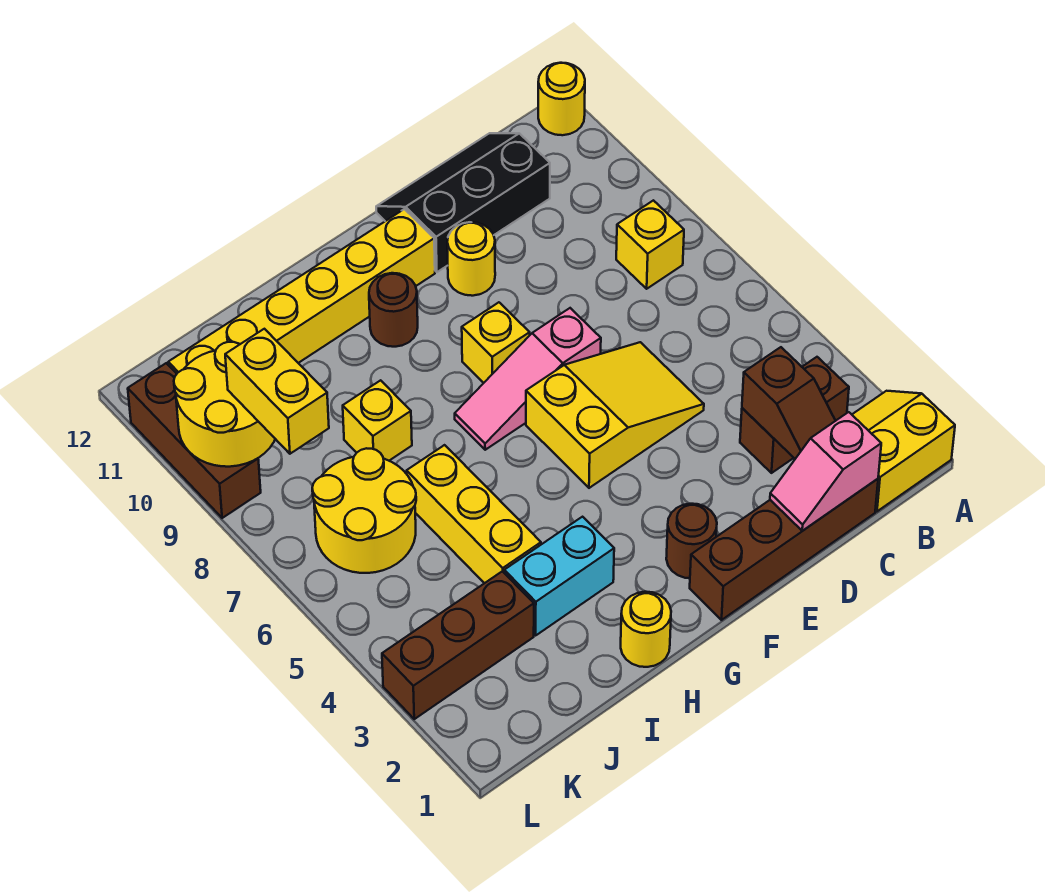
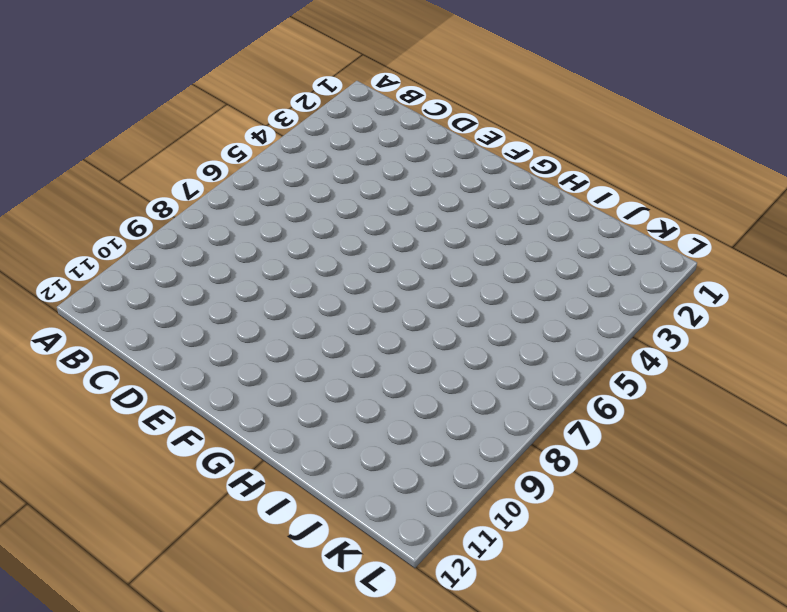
none -> yellow 2x2 slope [852,391,955,511]
none -> yellow 1x1 round brick [538,63,585,135]
none -> brown 1x2 brick [740,357,849,473]

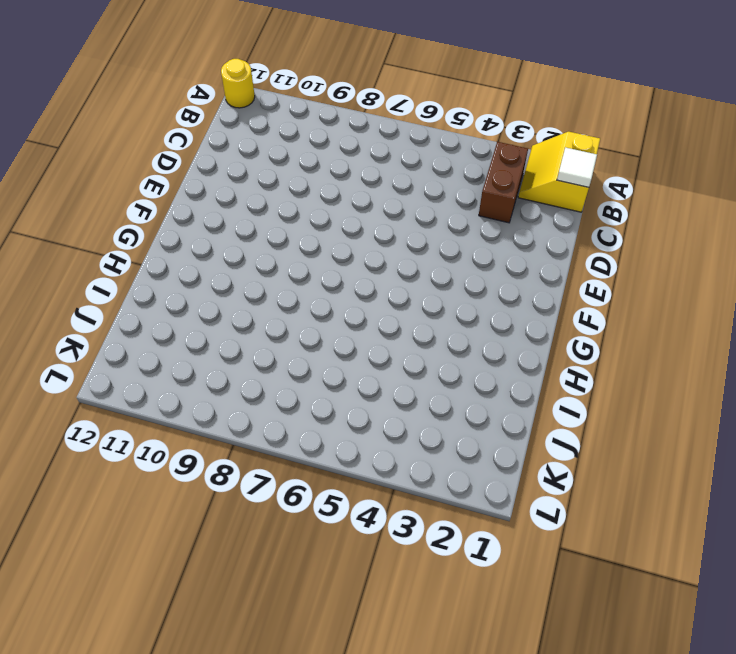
white 1x1 tile [557,147,597,187] -> none
none -> yellow 1x1 brick [616,200,684,289]
none -> brown 1x4 brick [690,479,878,620]
none -> black 2x3 slope [376,133,550,272]

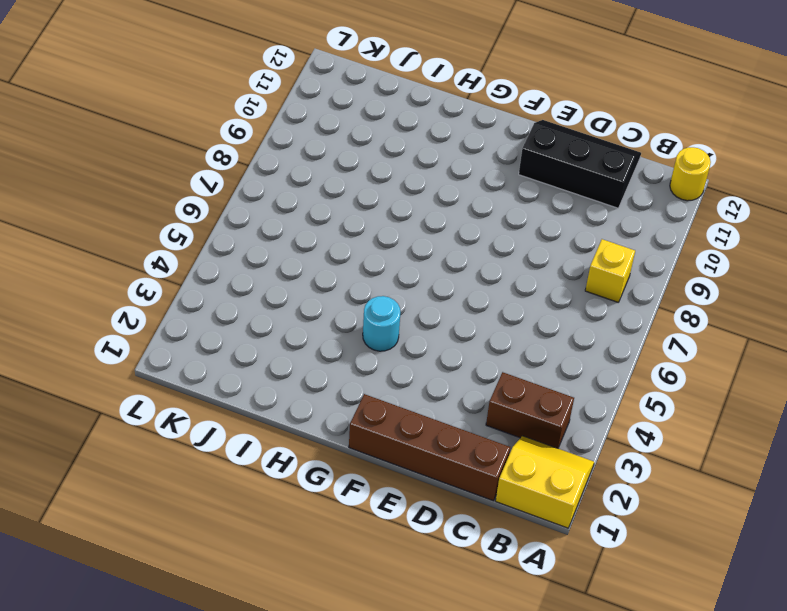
cyan 1x1 round brick [363,296,400,351] -> none
none -> yellow 2x3 slope [526,342,704,488]
none -> pink 1x3 slope [455,308,601,450]
none -> yellow 1x1 round brick [447,222,495,296]

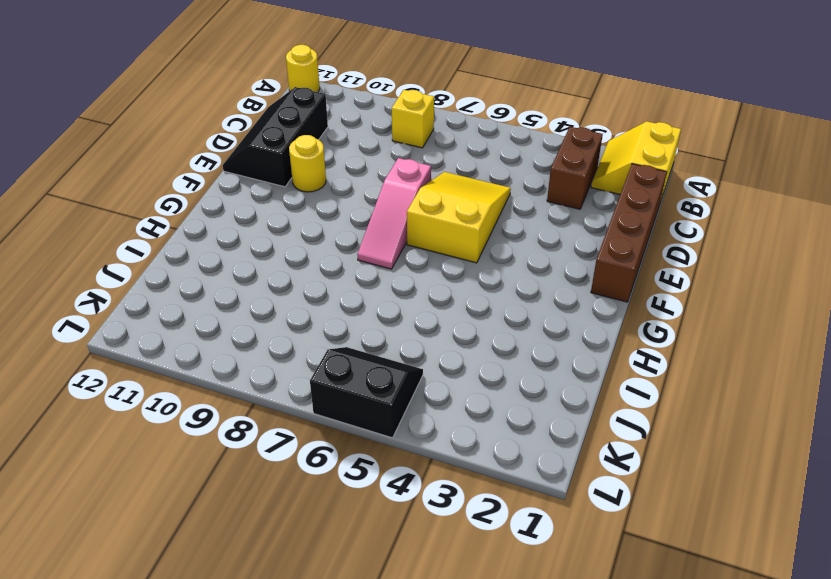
black 2x2 slope [310,347,423,438] -> yellow 2x2 round brick [312,448,416,573]
none -> brown 1x1 round brick [666,504,717,578]
none -> yellow 1x1 brick [462,302,530,383]
none -> yellow 1x6 brick [168,209,435,374]

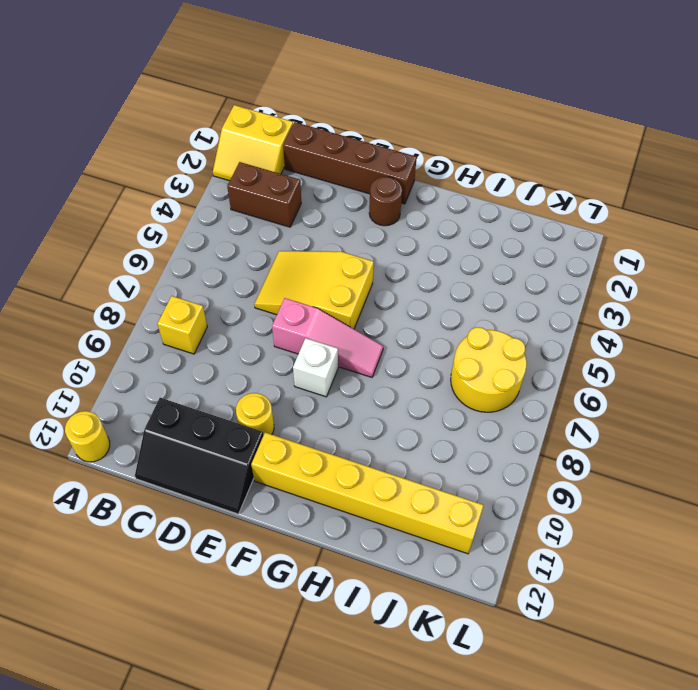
white 1x1 brick [293,338,338,397] -> yellow 1x1 brick [462,302,530,383]
none -> brown 1x1 round brick [369,273,418,347]
none -> yellow 1x1 round brick [621,592,671,667]
none -> cyan 1x2 brick [504,517,614,635]

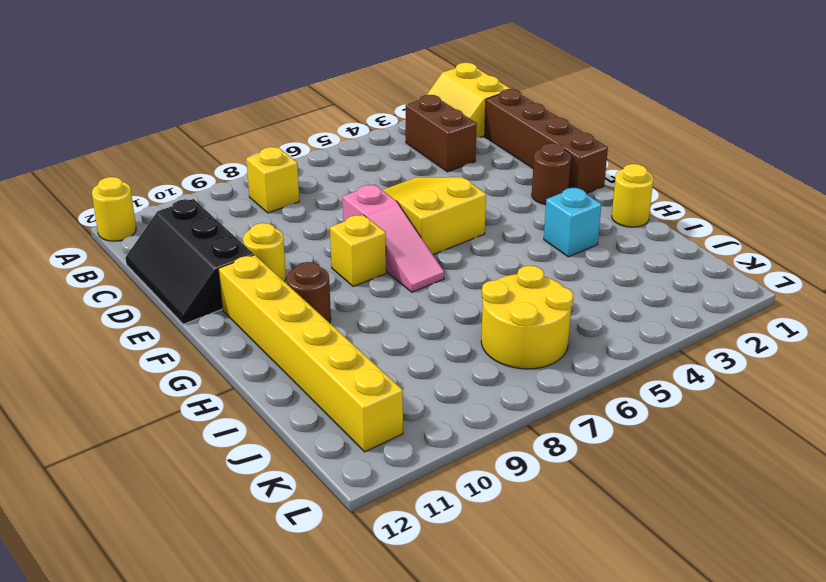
cyan 1x1 brick [544,188,601,257] -> cyan 1x2 brick [504,517,614,635]
none -> yellow 1x3 brick [407,445,541,583]
none -> yellow 1x1 brick [343,380,412,461]
none -> brown 1x3 brick [382,571,534,719]

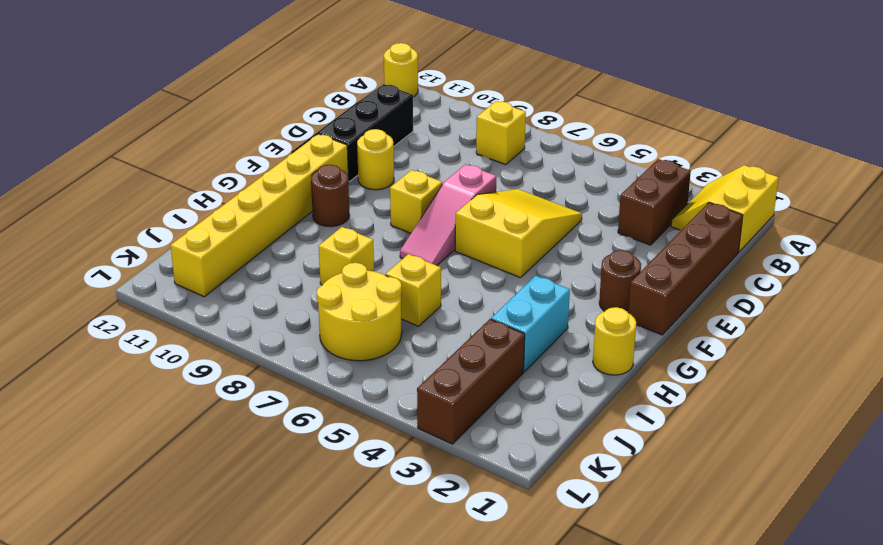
yellow 1x1 brick [386,254,441,326] -> yellow 1x3 brick [407,445,541,583]
none -> brown 1x3 brick [128,363,261,518]
none -> pink 1x2 slope [770,412,881,531]
none -> brown 1x2 slope [742,347,835,459]

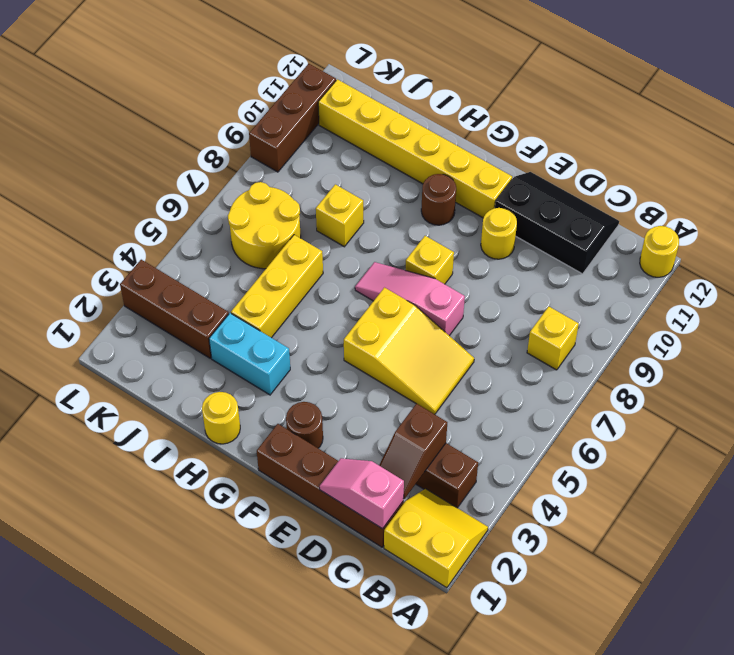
none -> yellow 2x2 round brick [174,342,275,467]
none -> yellow 1x2 brick [225,329,329,454]

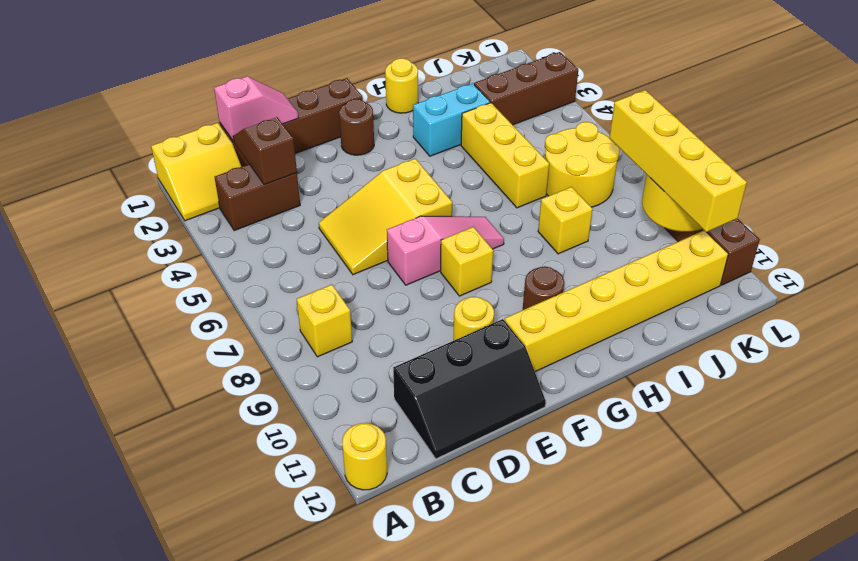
yellow 1x4 brick [609,90,747,232] -> yellow 1x2 brick [225,329,329,454]

